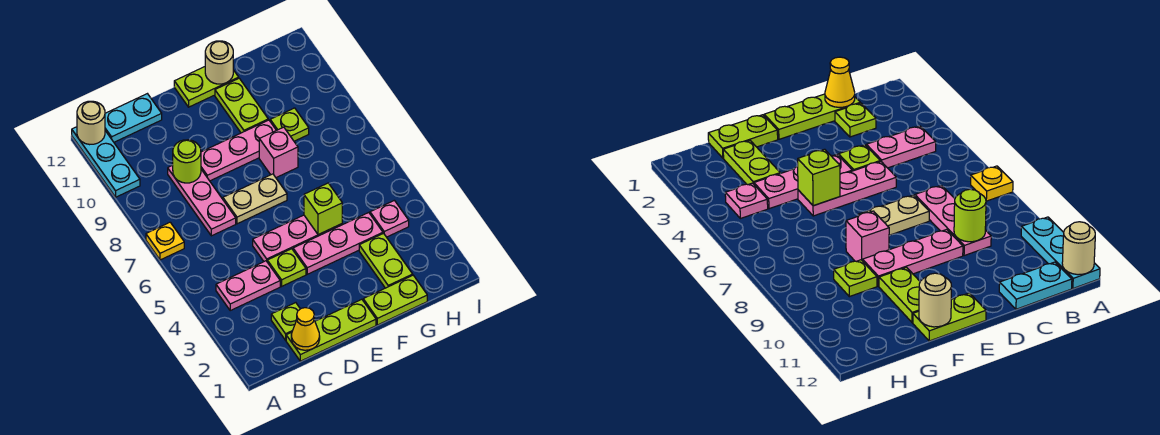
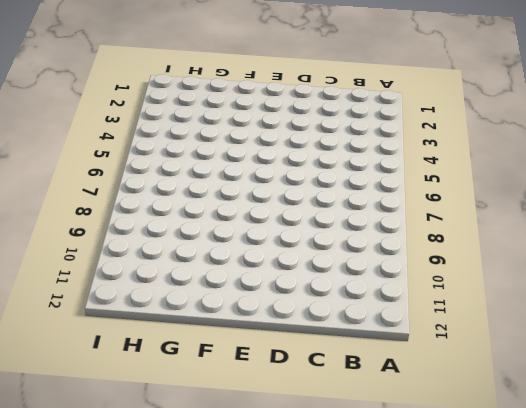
none -> yellow 1x1 plate [146,222,184,260]
none -> cyan 1x3 plate [72,127,140,197]
none -> pink 1x2 plate [216,261,280,310]

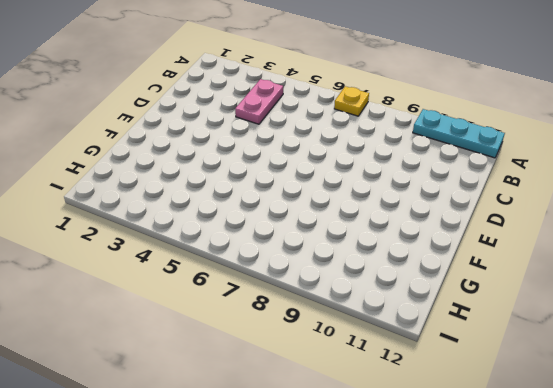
none -> cyan 1x2 plate [105,94,162,142]
none -> lime 1x3 plate [286,299,376,361]
none -> lime 1x1 plate [271,303,300,340]

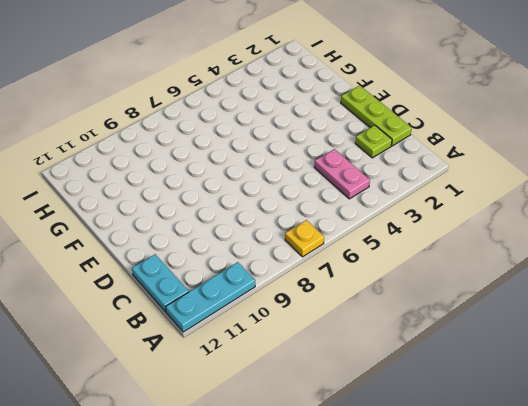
none -> pink 1x3 plate [168,165,236,236]
none -> lime 1x1 plate [267,249,306,286]
none -> pink 1x3 plate [253,215,342,261]

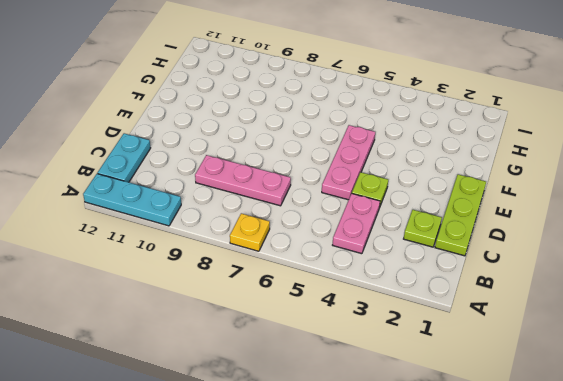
none -> tan 1x2 plate [223,174,287,224]
none -> pink 1x3 plate [201,120,276,181]
none -> pink 1x3 plate [293,213,383,274]

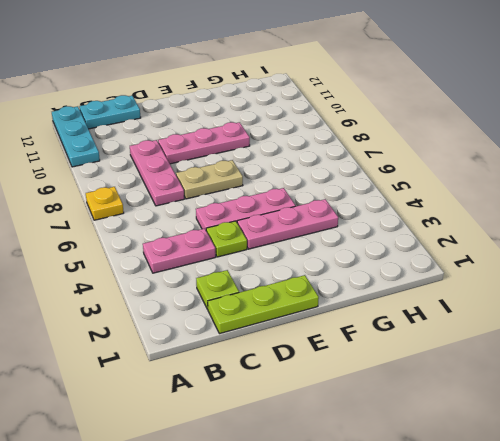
none -> lime 1x2 plate [174,67,239,107]
none -> lime 1x2 plate [363,275,427,325]
none -> pink 1x1 brick [259,127,298,178]

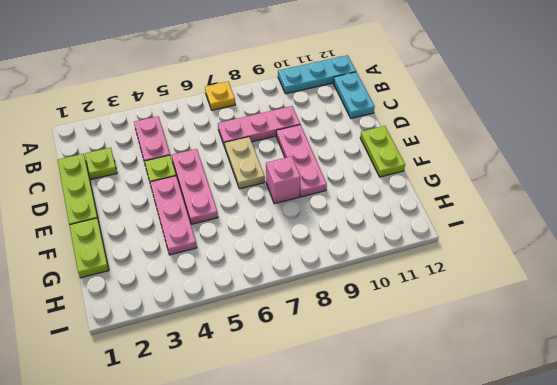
none -> lime 1x2 plate [215,78,268,133]
none -> lime 1x2 plate [359,233,413,288]
none -> lime 1x1 plate [270,108,309,141]

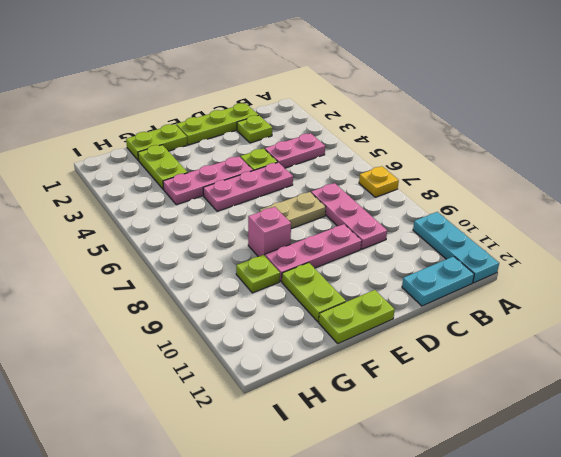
none -> pink 1x1 plate [370,200,409,237]
none -> tan 1x1 round brick [77,101,105,145]
none -> yellow 1x1 cone [291,308,320,350]

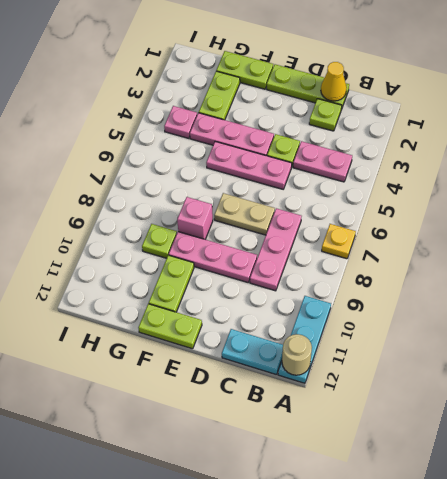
none -> lime 1x1 round brick [173,140,201,183]
none -> lime 1x1 brick [304,183,342,235]
none -> tan 1x1 round brick [205,41,233,84]

